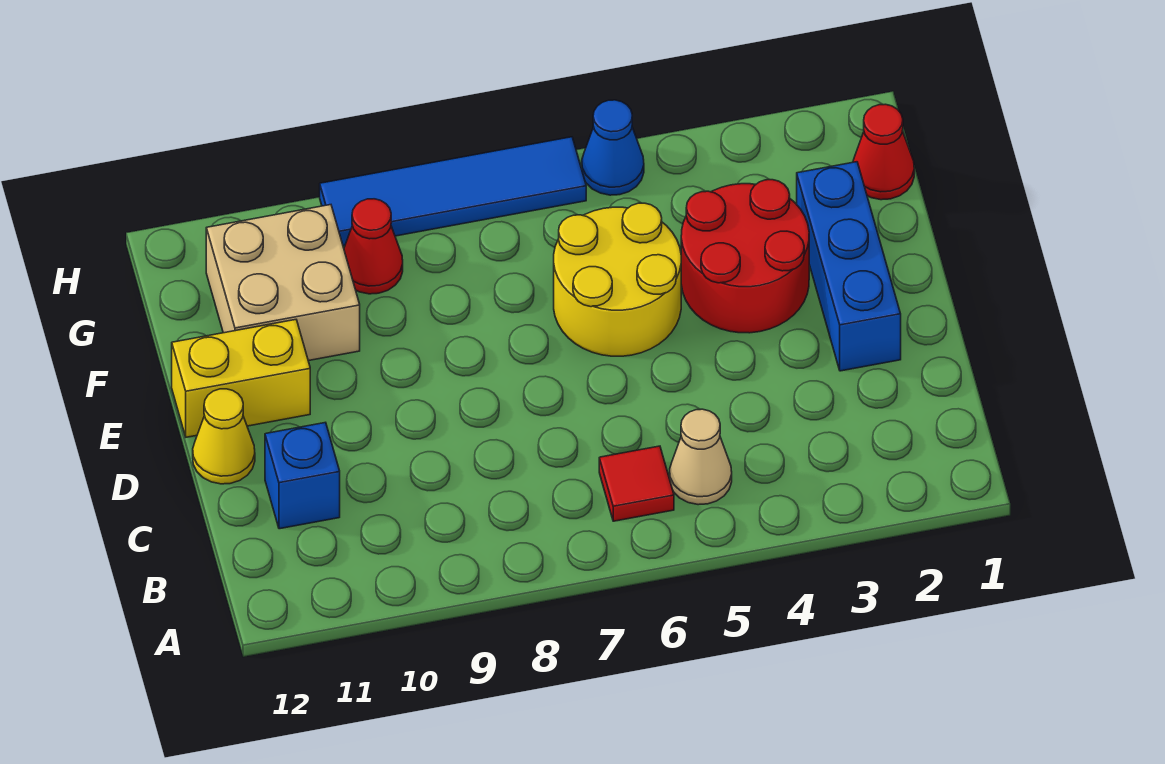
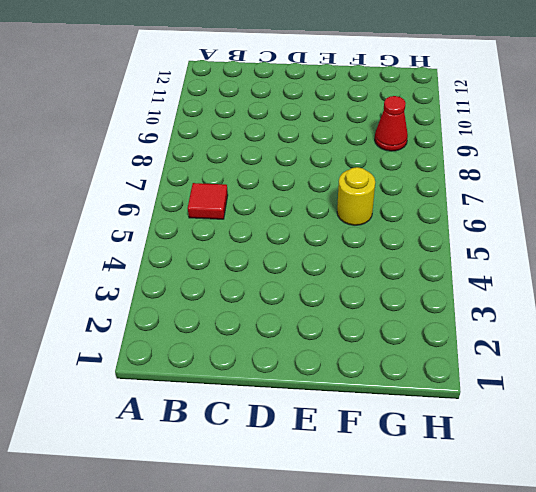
yellow 1x1 round brick [337,167,375,225] -> yellow 2x2 round brick [554,203,681,356]
none -> tan 1x1 cone [670,409,732,505]
none -> blue 1x1 brick [265,422,340,529]
none -> blue 1x3 brick [797,162,901,371]

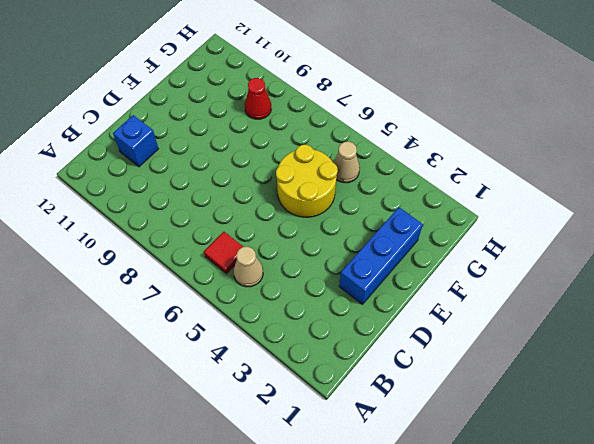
tan 1x1 cone [333,142,360,183] -> none
none -> yellow 1x1 cone [193,389,255,484]
none -> red 2x2 round brick [681,180,809,333]
none -> yellow 1x2 brick [172,320,310,437]

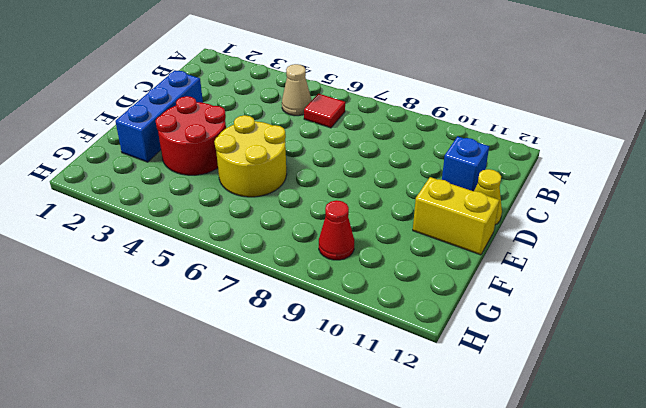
none -> tan 2x2 brick [206,205,360,361]
none -> red 1x1 cone [853,104,914,200]
none -> blue 1x1 cone [582,100,644,195]

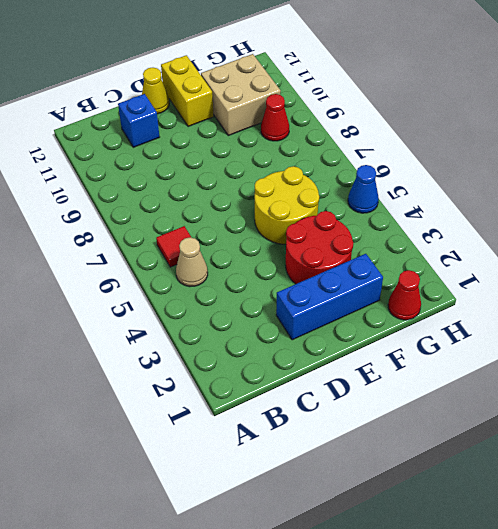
none -> blue 1x4 tile [320,137,586,246]

